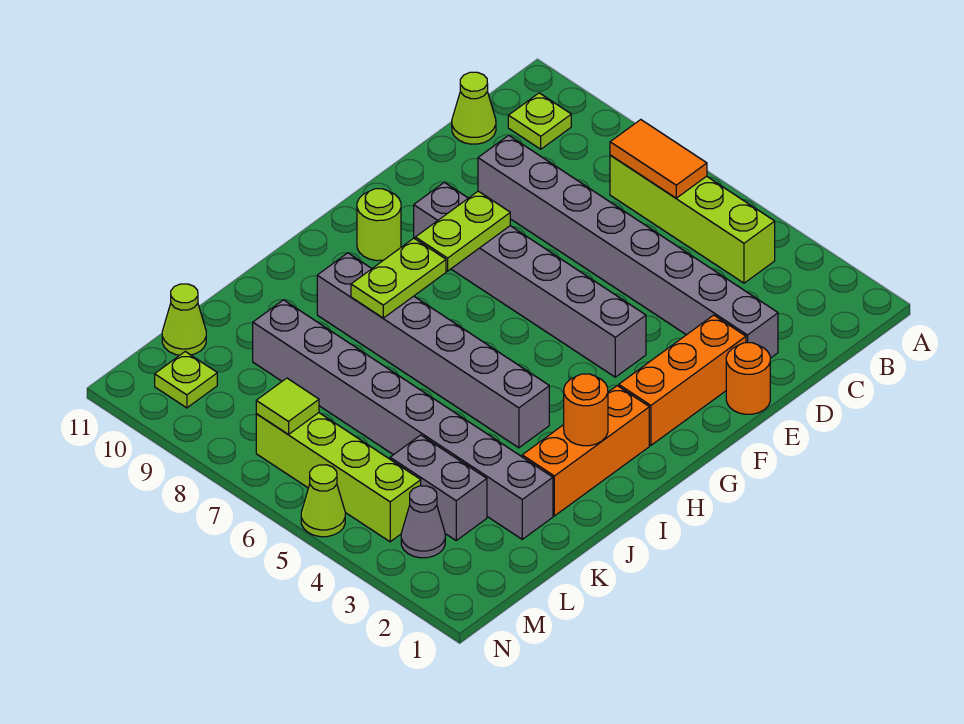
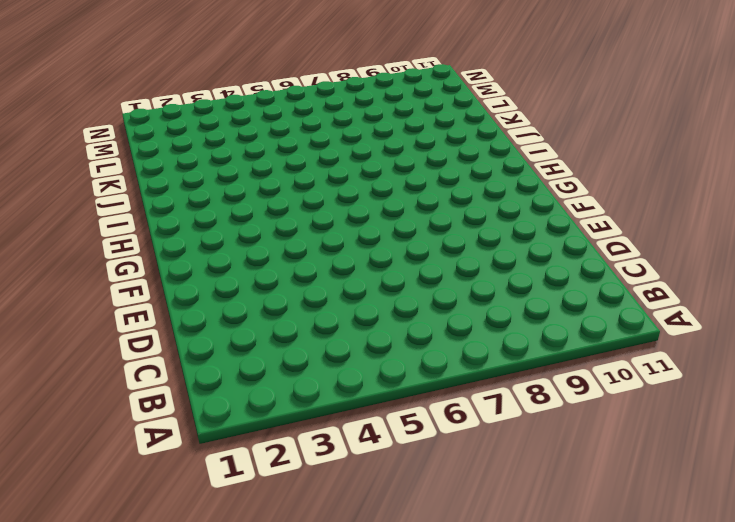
none -> lime 1x4 brick [610,155,775,283]
none -> lime 1x1 plate [508,93,571,149]
none -> lime 1x1 cone [452,72,496,144]

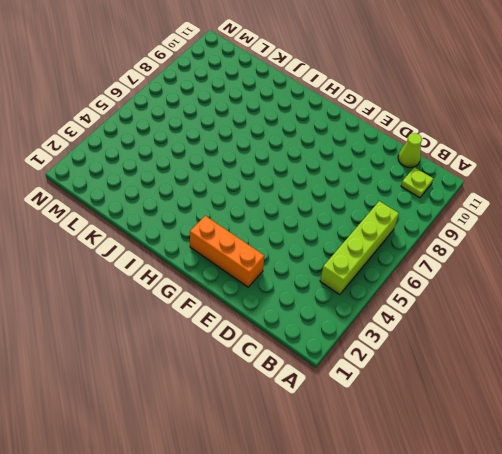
none -> grey 1x8 brick [478,135,778,358]
none -> orange 1x1 round brick [726,343,770,414]
none -> grey 1x6 brick [414,182,646,377]

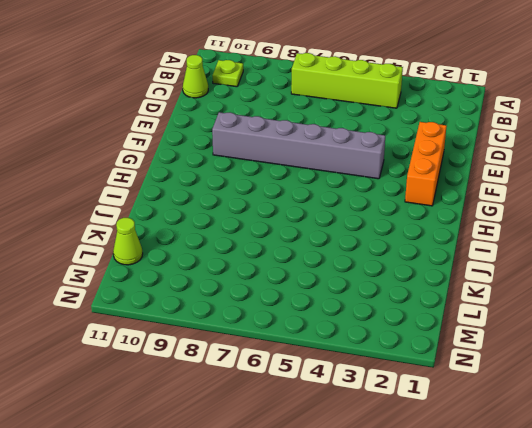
none -> grey 1x8 brick [478,135,778,358]
none -> orange 1x1 round brick [726,343,770,414]
none -> lime 1x1 round brick [357,189,401,261]

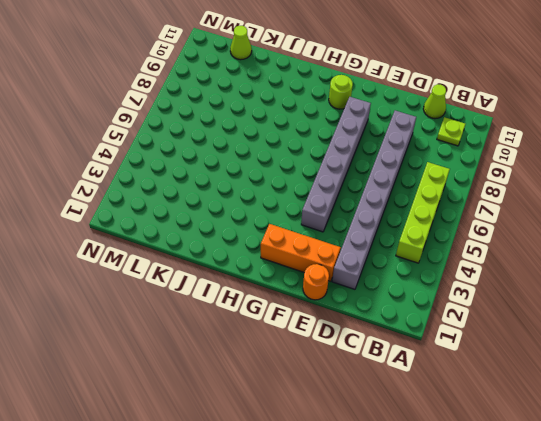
none -> orange 1x3 brick [522,386,649,516]
none -> grey 1x6 brick [317,253,549,448]
none -> grey 1x8 brick [253,300,553,539]

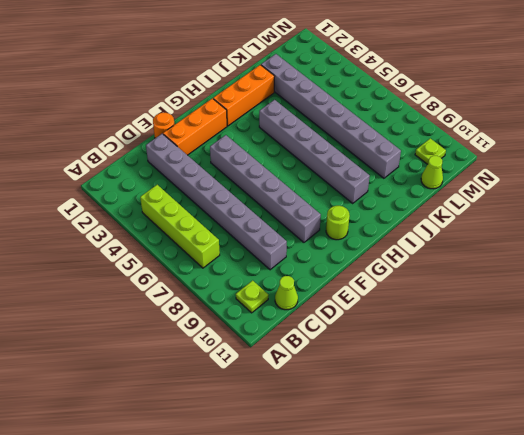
none -> grey 1x2 brick [390,435,487,540]
none -> grey 1x1 cone [401,486,445,558]
none -> lime 1x4 brick [256,413,421,542]

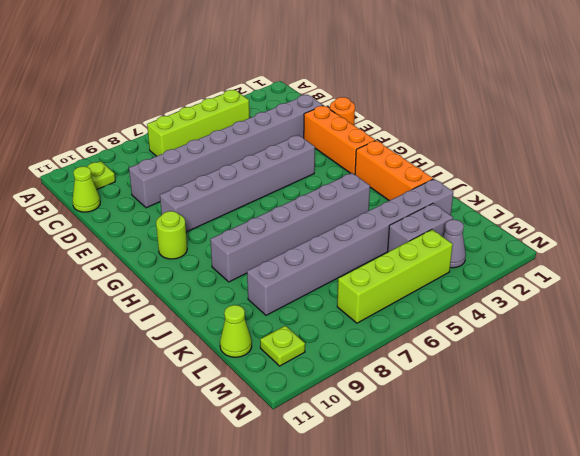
none -> lime 1x1 cone [301,465,345,537]
none -> orange 1x2 tile [610,120,707,198]
none -> lime 1x2 plate [415,191,510,271]

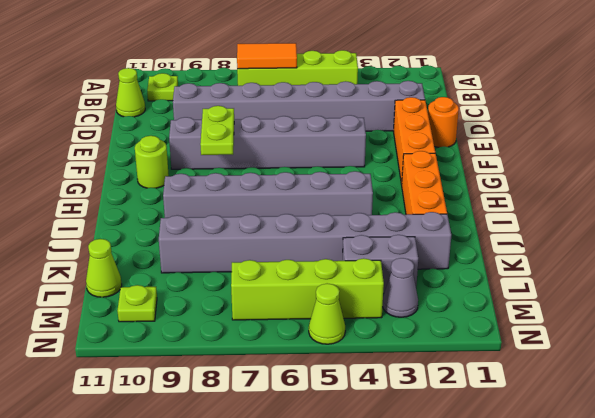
none -> lime 1x2 plate [351,238,446,318]
none -> orange 1x1 round brick [564,374,608,446]
none -> lime 1x1 tile [256,378,319,434]

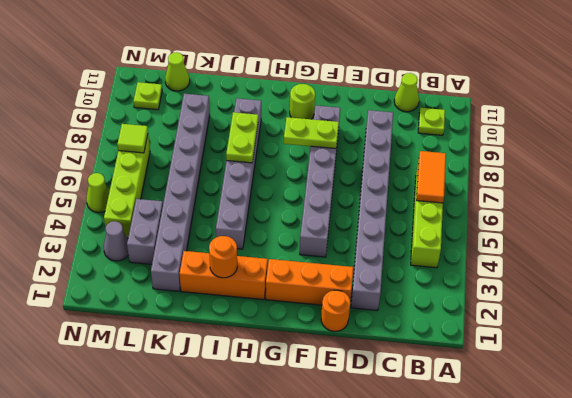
lime 1x2 plate [226,112,258,163] -> lime 1x2 plate turned to [351,238,446,318]

